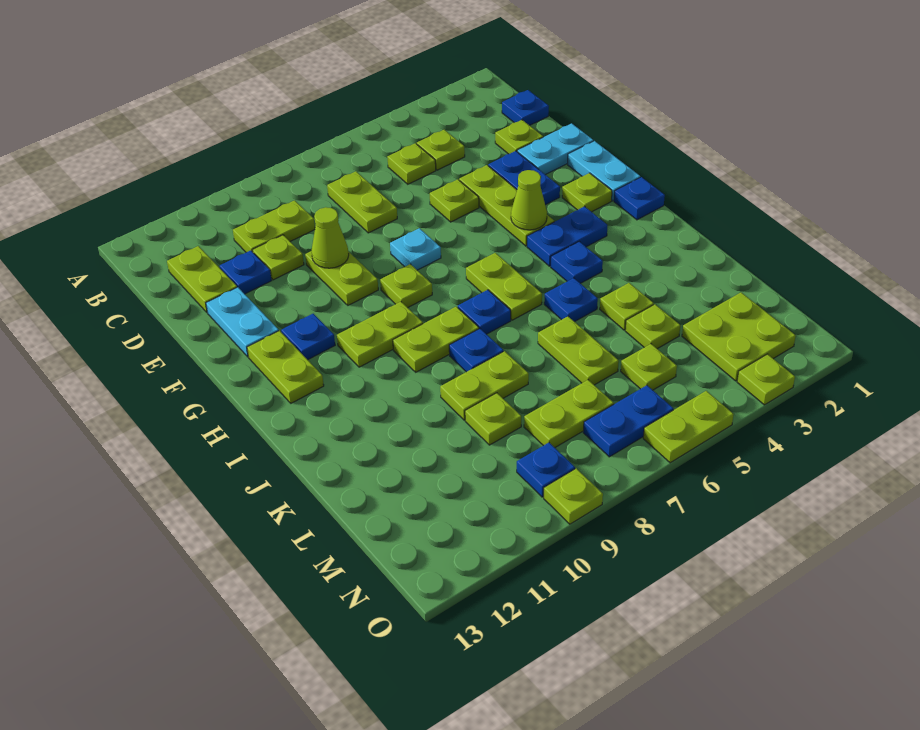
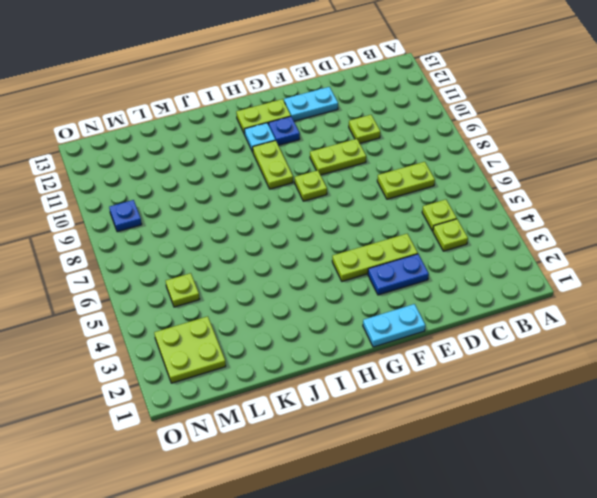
cyan 1x1 plate [244,123,275,152] -> cyan 1x1 plate moved to [390,228,441,270]
none -> blue 1x1 plate [502,90,549,125]
none -> lime 1x2 plate [233,200,315,252]
none -> lime 1x2 plate [167,246,237,312]
none -> lime 1x1 plate [495,120,543,154]

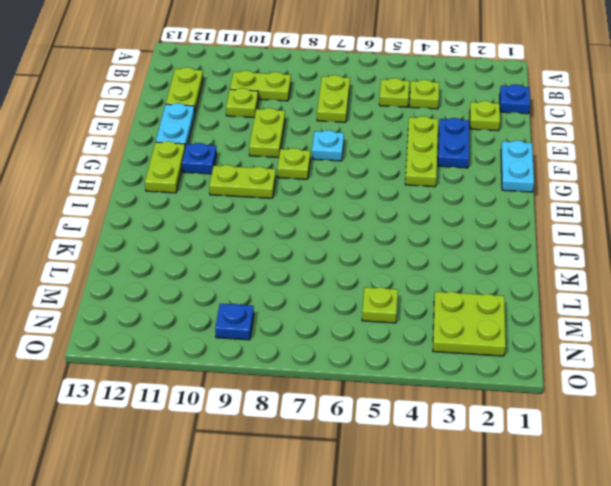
none -> blue 1x1 plate [220,251,272,294]
none -> cyan 1x2 plate [517,123,593,175]
none -> lime 1x1 plate [430,179,479,222]
none -> lime 1x1 plate [562,173,612,212]

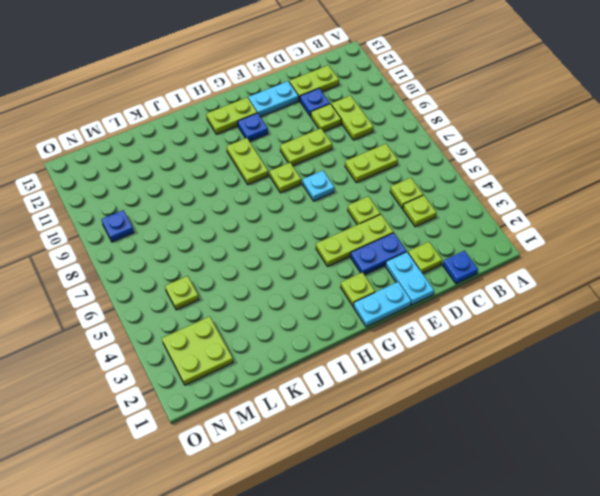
none -> blue 1x1 plate [614,177,665,220]
none -> blue 1x2 plate [527,206,608,266]
none -> lime 1x2 plate [466,253,542,320]
none -> blue 1x1 plate [551,241,603,283]

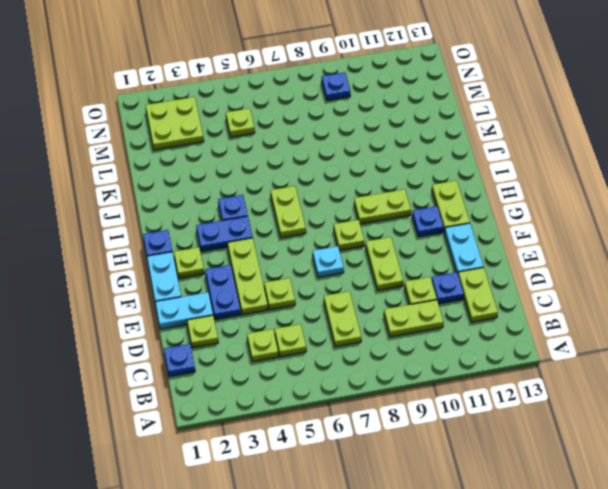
none -> blue 1x1 plate [458,290,511,334]
none -> lime 1x2 plate [393,307,479,372]
none -> blue 1x1 plate [544,278,598,322]
none -> blue 1x1 plate [449,329,503,372]

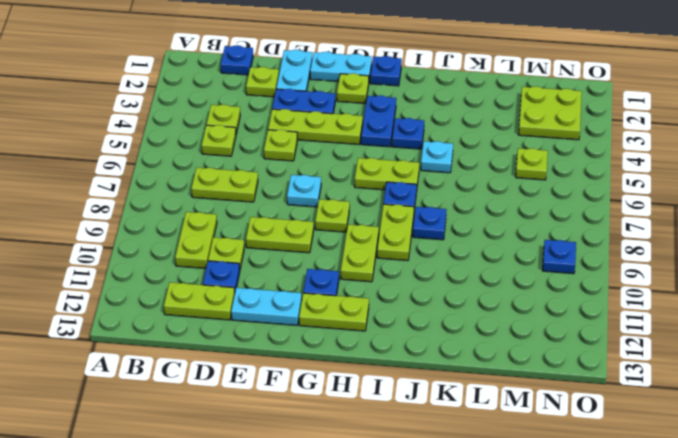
cyan 1x1 plate [421,141,453,173] -> blue 1x1 plate [544,278,598,322]
none -> lime 1x1 plate [600,283,654,330]
none -> lime 1x2 plate [538,316,619,385]
none -> lime 1x2 plate [440,351,529,420]
none -> lime 1x1 plate [625,304,680,349]

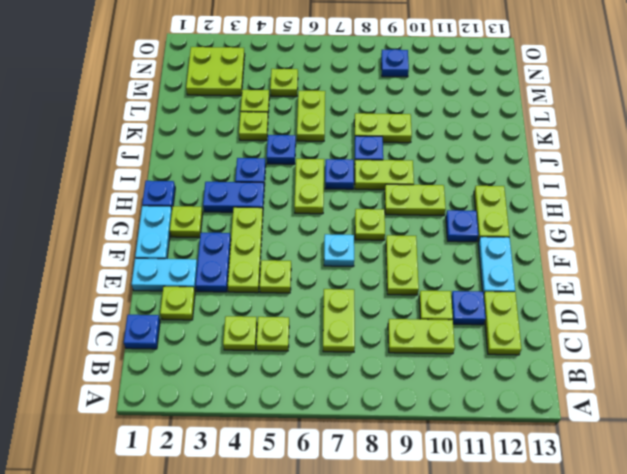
none -> lime 1x1 plate [465,393,521,445]
none -> lime 1x2 plate [524,380,614,447]
none -> blue 1x2 plate [583,385,673,457]
none -> lime 1x1 plate [737,354,795,405]

